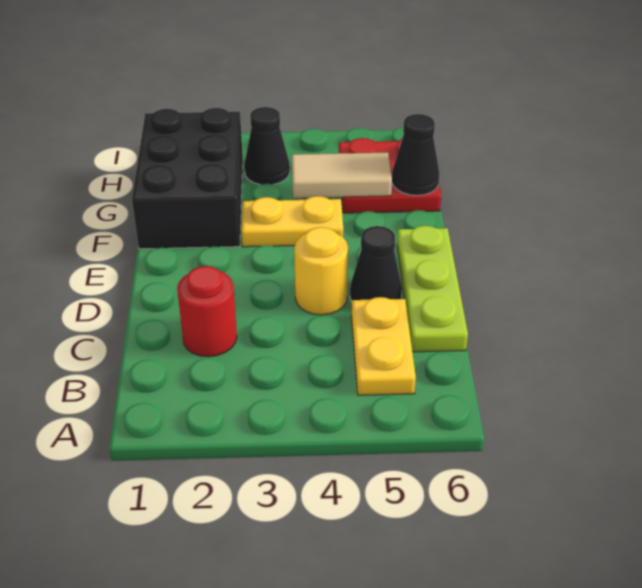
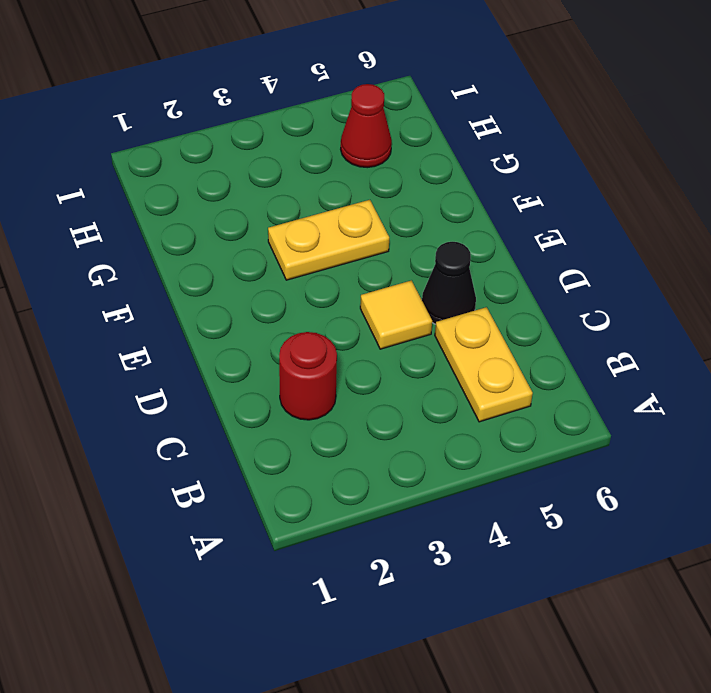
yellow 1x1 tile [360,280,432,349] -> yellow 1x1 round brick [294,227,348,315]
red 1x1 cone [341,84,392,168] -> red 2x2 plate [339,138,441,213]
none -> lime 1x3 plate [397,226,468,352]
none -> black 2x3 brick [132,108,243,249]

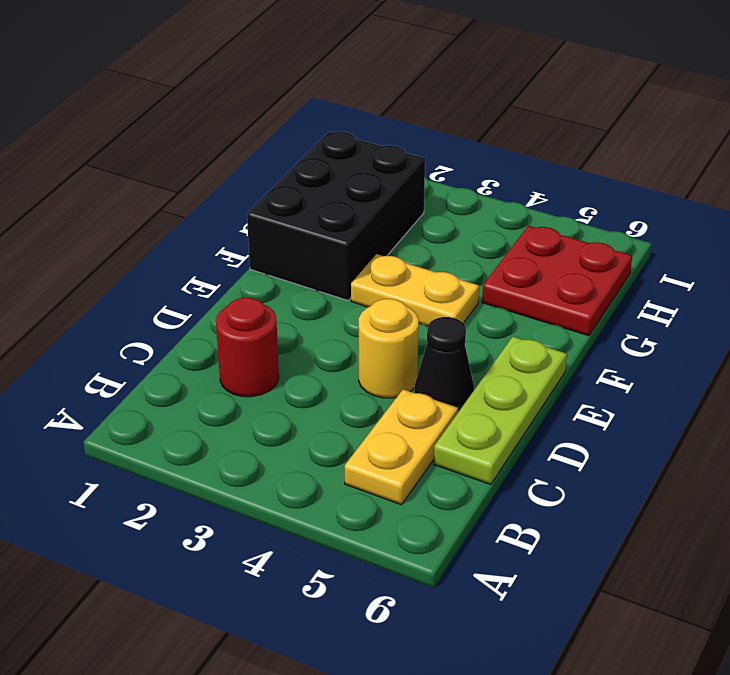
none -> black 1x1 cone [244,107,290,185]
none -> tan 1x2 tile [292,153,392,198]

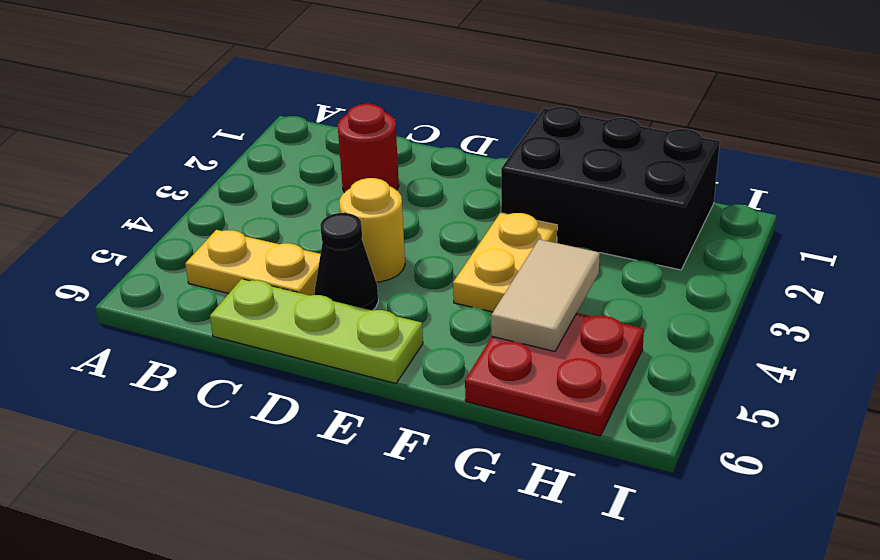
none -> black 1x1 cone [244,107,290,185]
none -> black 1x1 cone [392,114,439,195]

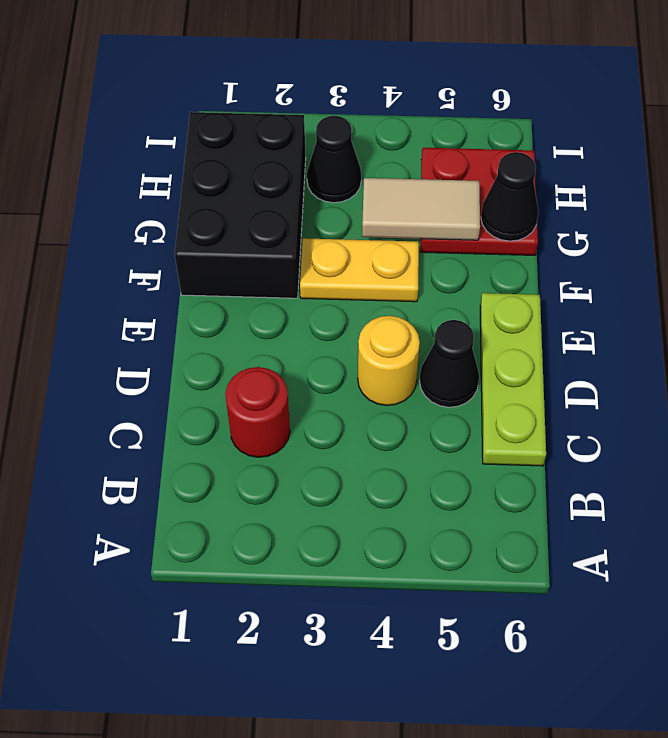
none -> yellow 1x2 plate [351,297,416,395]

